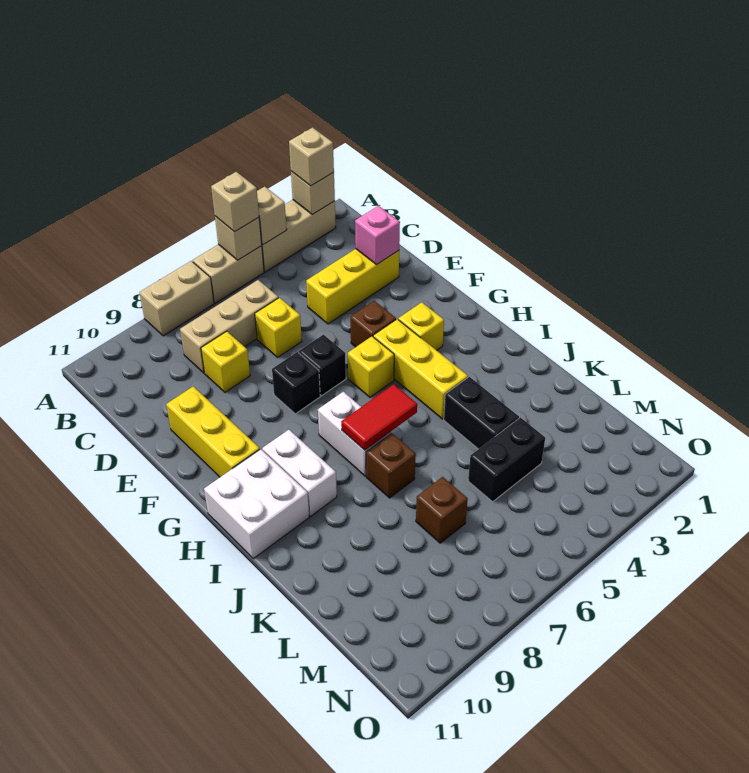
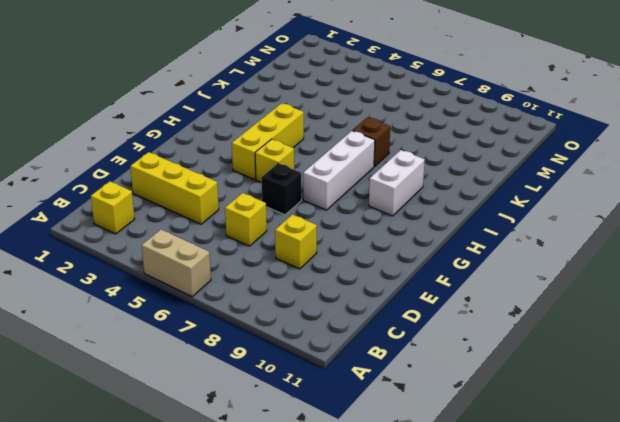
yellow 1x1 brick [91,181,135,234] -> yellow 1x1 brick moved to [398,302,444,350]
white 1x3 brick [303,131,375,210] -> white 1x2 brick [318,392,391,476]
none -> tan 1x3 brick [262,200,336,272]
none -> tan 1x2 brick [139,261,214,336]
none -> tan 1x3 brick [180,280,278,373]

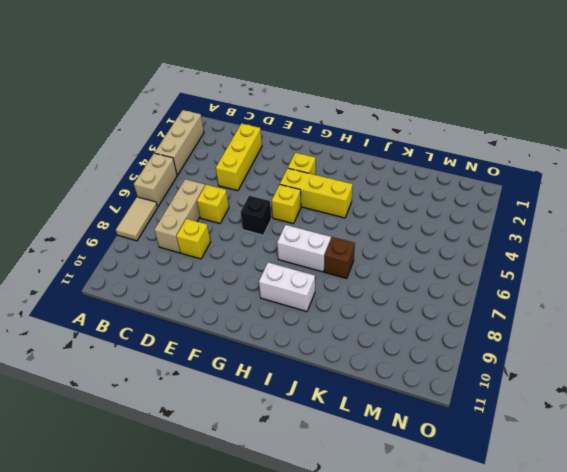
tan 1x2 tile [116,197,158,241] -> tan 1x2 brick [139,261,214,336]
none -> yellow 1x3 brick [166,386,260,477]
none -> brown 1x1 brick [350,301,396,347]
none -> black 1x1 brick [272,352,320,414]

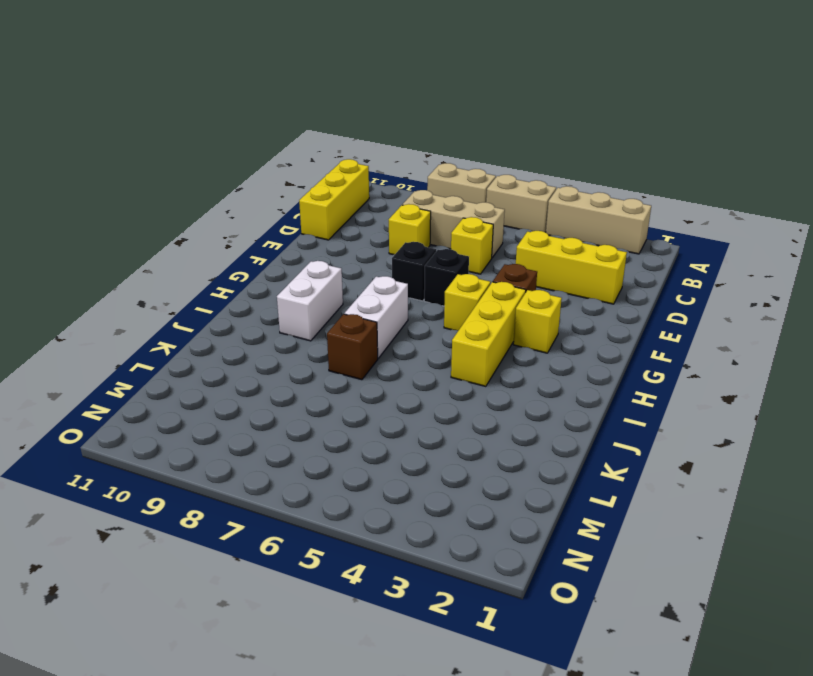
yellow 1x3 brick [299,159,369,240] -> yellow 1x3 brick moved to [166,386,260,477]
none -> white 2x2 brick [204,449,309,559]
none -> black 1x2 brick [444,377,519,449]
none -> black 1x2 brick [468,417,545,502]

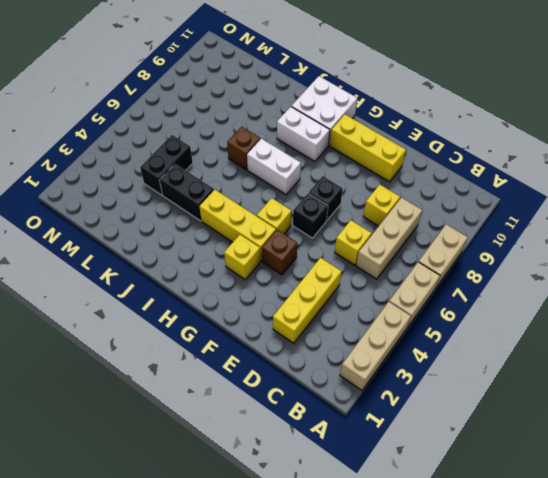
none -> brown 1x1 brick [416,477,468,543]
none -> tan 1x1 brick [291,171,335,215]
none -> tan 1x1 brick [257,187,287,245]

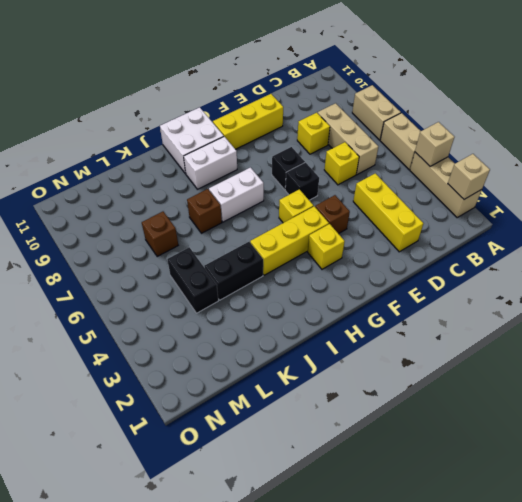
none -> tan 1x1 brick [215,216,262,260]
none -> pink 1x1 brick [355,206,400,265]
none -> red 1x2 tile [341,384,417,450]

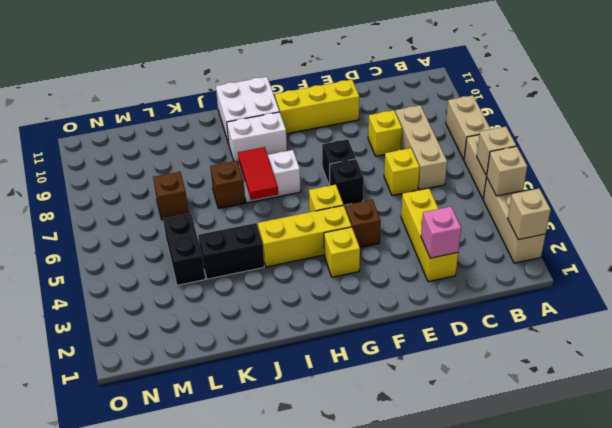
none -> tan 1x1 brick [289,128,334,186]
none -> tan 1x1 brick [211,172,259,232]

